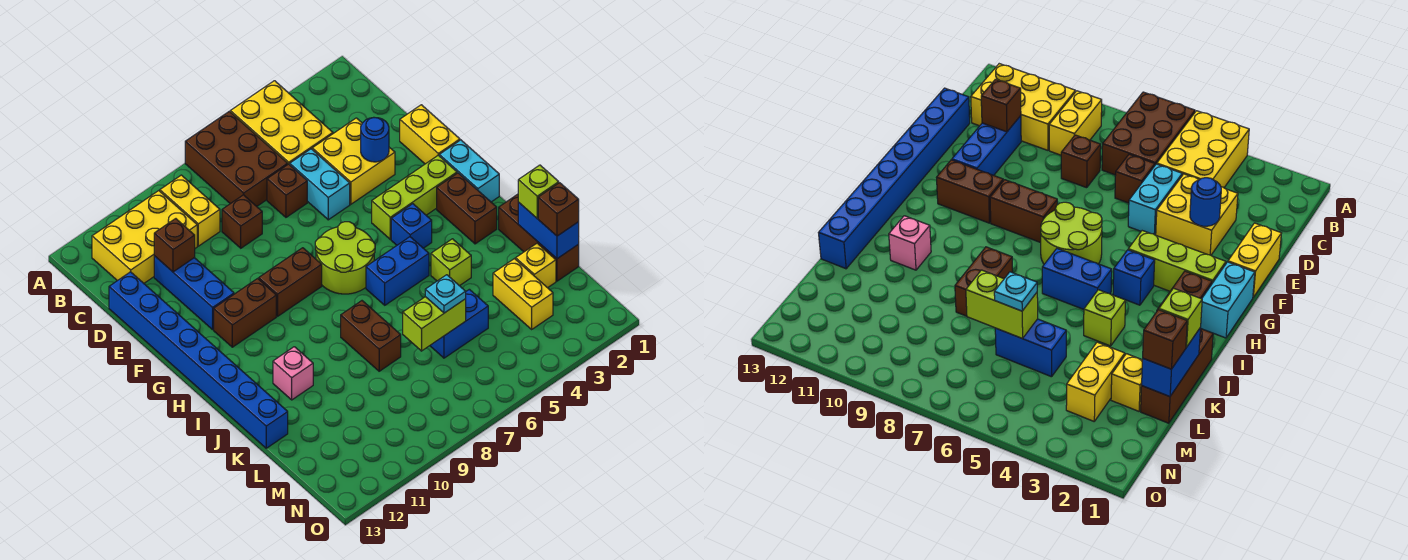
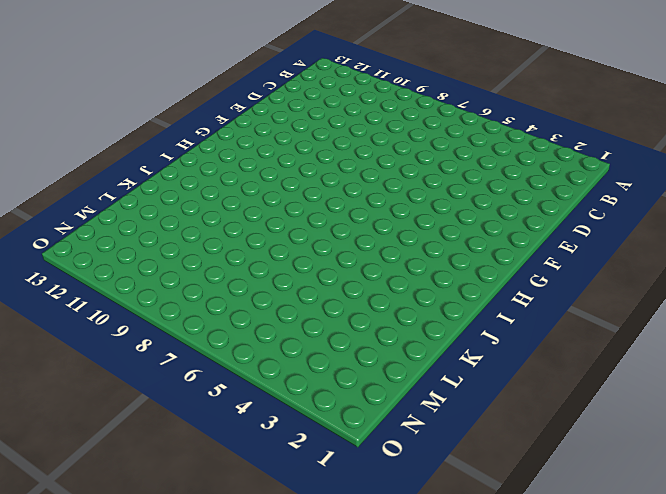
none -> yellow 2x3 brick [230,81,333,165]
none -> brown 2x3 brick [185,111,288,206]
none -> yellow 1x2 brick [160,175,220,246]
none -> yellow 2x3 brick [92,191,197,283]

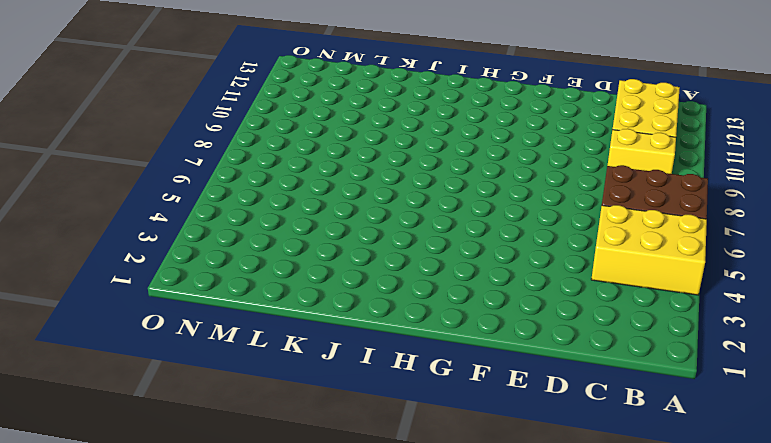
none -> yellow 2x2 brick [312,118,395,204]
none -> cyan 1x2 brick [290,149,350,220]
none -> brown 1x1 brick [267,164,307,217]
none -> brown 1x1 brick [222,195,262,248]

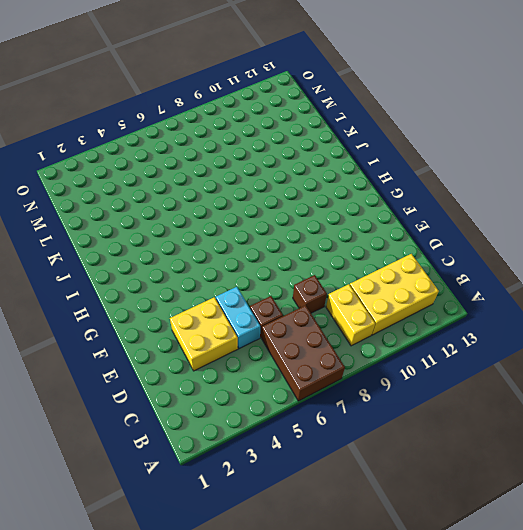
none -> yellow 2x3 brick [230,81,333,165]
none -> blue 1x3 brick [154,256,234,330]
none -> blue 1x8 brick [109,272,288,448]
none -> yellow 1x2 brick [400,105,460,164]

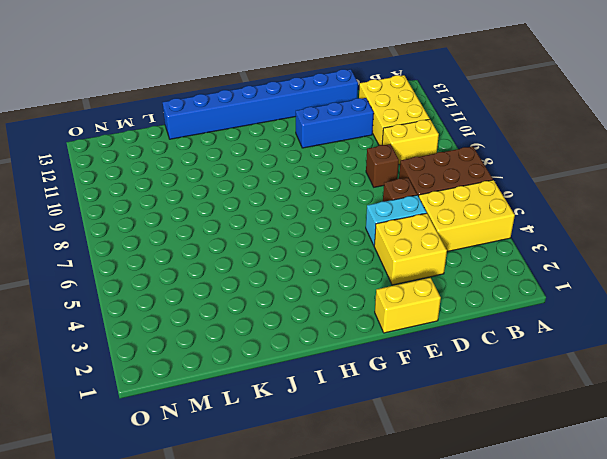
none -> cyan 1x2 brick [439,140,499,202]
none -> lime 1x3 brick [372,155,457,239]
none -> lime 2x2 round brick [315,222,375,294]
none -> brown 1x2 brick [259,248,322,316]

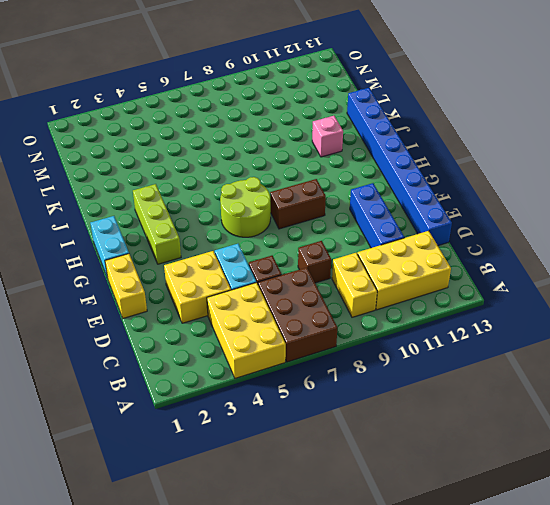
lime 1x3 brick [133,184,181,264] -> lime 1x3 brick turned to [372,155,457,239]
none -> brown 1x2 brick [214,279,276,347]
none -> brown 1x2 brick [437,173,497,244]
none -> blue 1x1 brick [391,204,432,248]
none -> blue 1x2 brick [366,237,429,305]

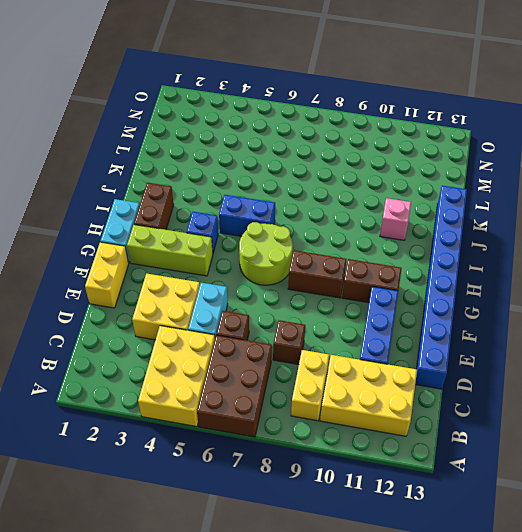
none -> brown 1x3 brick [499,194,579,281]
none -> lime 1x1 brick [431,239,471,286]
none -> brown 1x2 brick [341,301,401,371]
none -> yellow 1x1 brick [516,243,556,288]

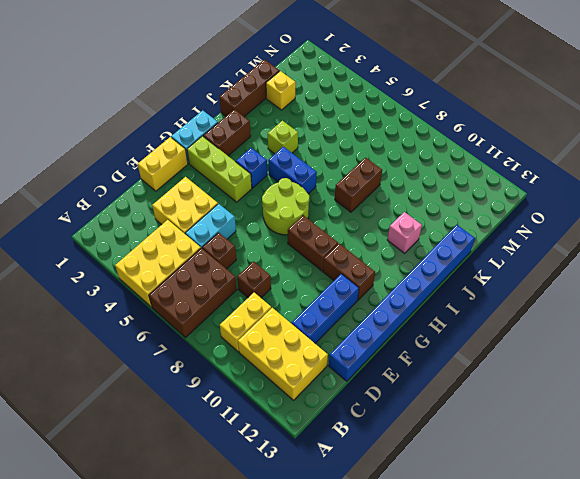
none -> yellow 1x2 brick [493,259,553,329]
none -> blue 1x2 brick [430,289,488,358]
none -> brown 1x1 brick [154,219,195,272]
none -> blue 1x1 round brick [361,118,389,162]

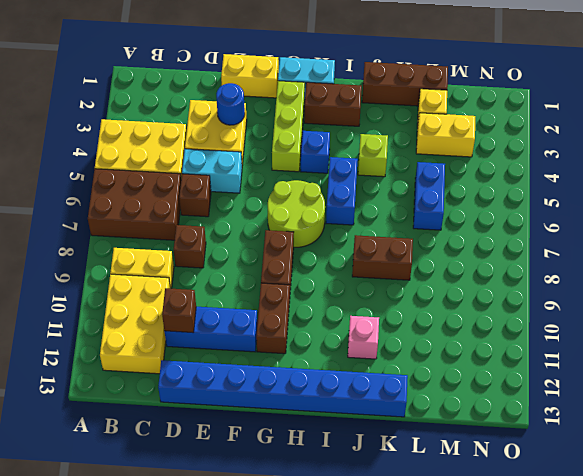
none -> blue 1x2 brick [518,202,579,259]
none -> lime 1x2 brick [403,297,466,351]
none -> lime 1x1 brick [518,165,559,218]
none -> brown 1x1 brick [538,183,579,236]

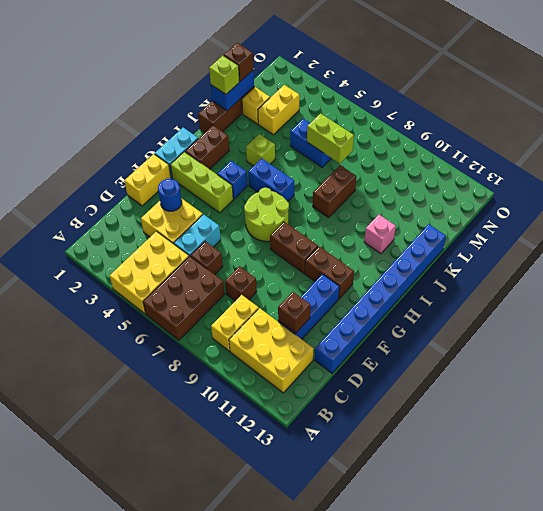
none -> cyan 1x1 plate [425,275,466,313]

